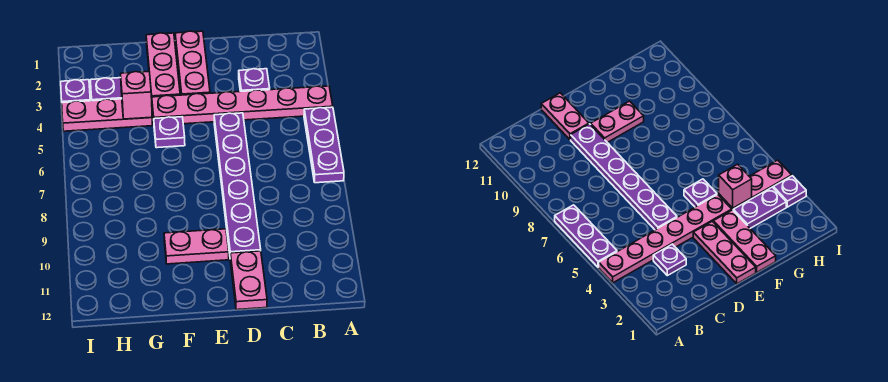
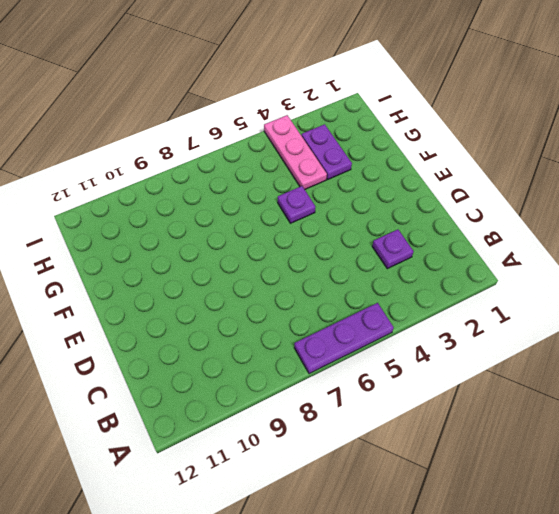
none -> pink 1x6 plate [152,86,333,124]
none -> purple 1x6 plate [214,113,261,253]
none -> pink 1x2 plate [230,251,267,310]

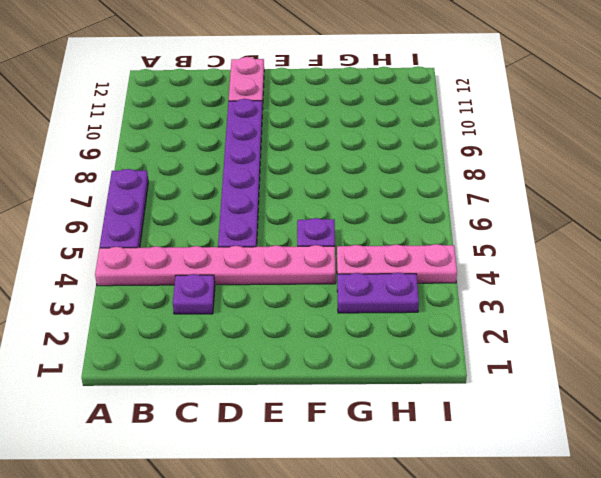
none -> pink 1x3 plate [175,31,210,95]
none -> pink 1x2 plate [164,229,229,264]
none -> pink 1x3 plate [146,33,180,97]

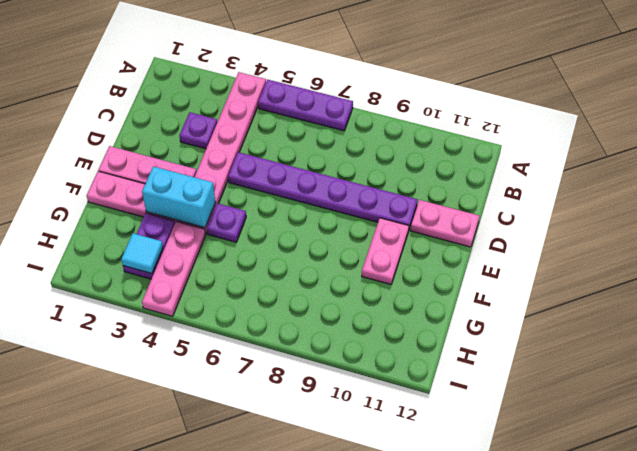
cyan 1x2 brick [142,167,215,228] -> none
cyan 1x1 tile [121,233,163,274] -> none
none -> purple 1x1 plate [61,80,90,103]
none -> pink 1x1 brick [121,72,152,119]

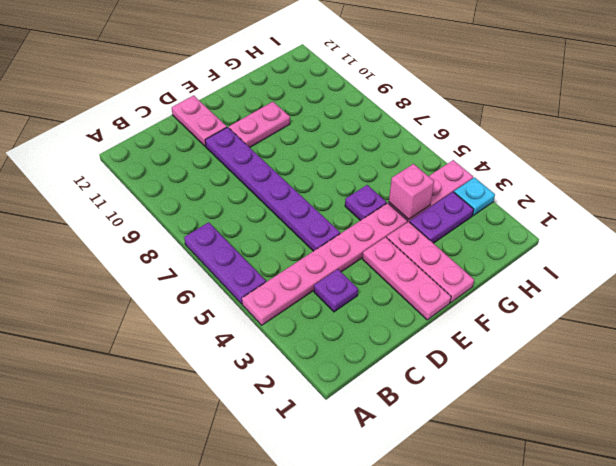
cyan 1x1 plate [454,178,495,215] -> purple 1x1 plate [61,80,90,103]

